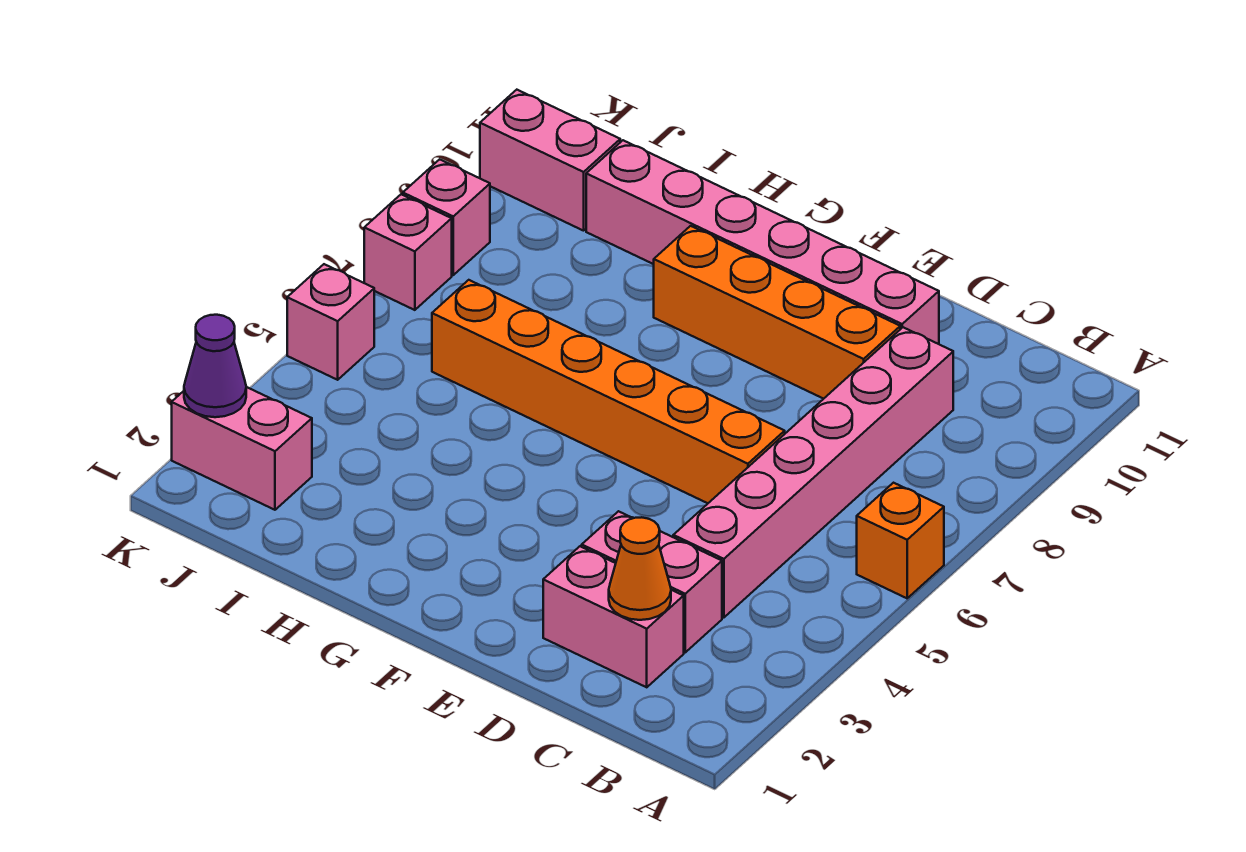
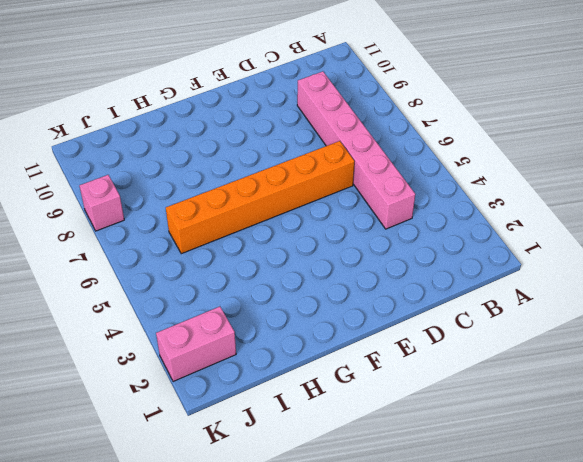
none -> orange 1x1 brick [857,483,944,598]
none -> pink 1x2 brick [543,546,684,687]
none -> pink 1x2 brick [582,511,722,652]

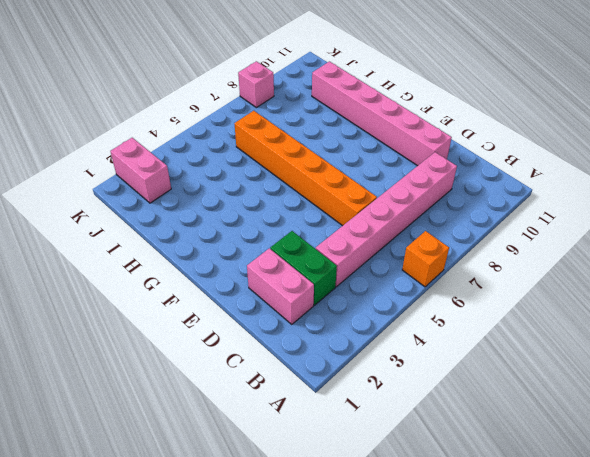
green 1x2 brick [270,231,337,305] -> pink 1x2 brick [582,511,722,652]
none -> orange 1x4 brick [654,226,900,399]
none -> pink 1x2 brick [480,90,620,231]
none -> pink 1x1 brick [287,264,374,380]

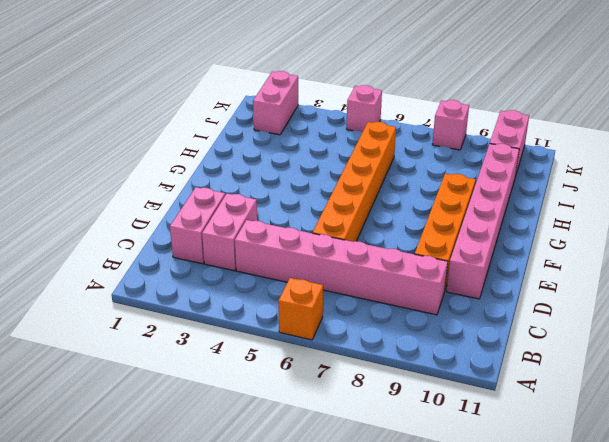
none -> pink 1x1 brick [364,194,452,310]
none -> orange 1x1 cone [609,517,671,620]
none -> purple 1x1 cone [184,315,246,417]

